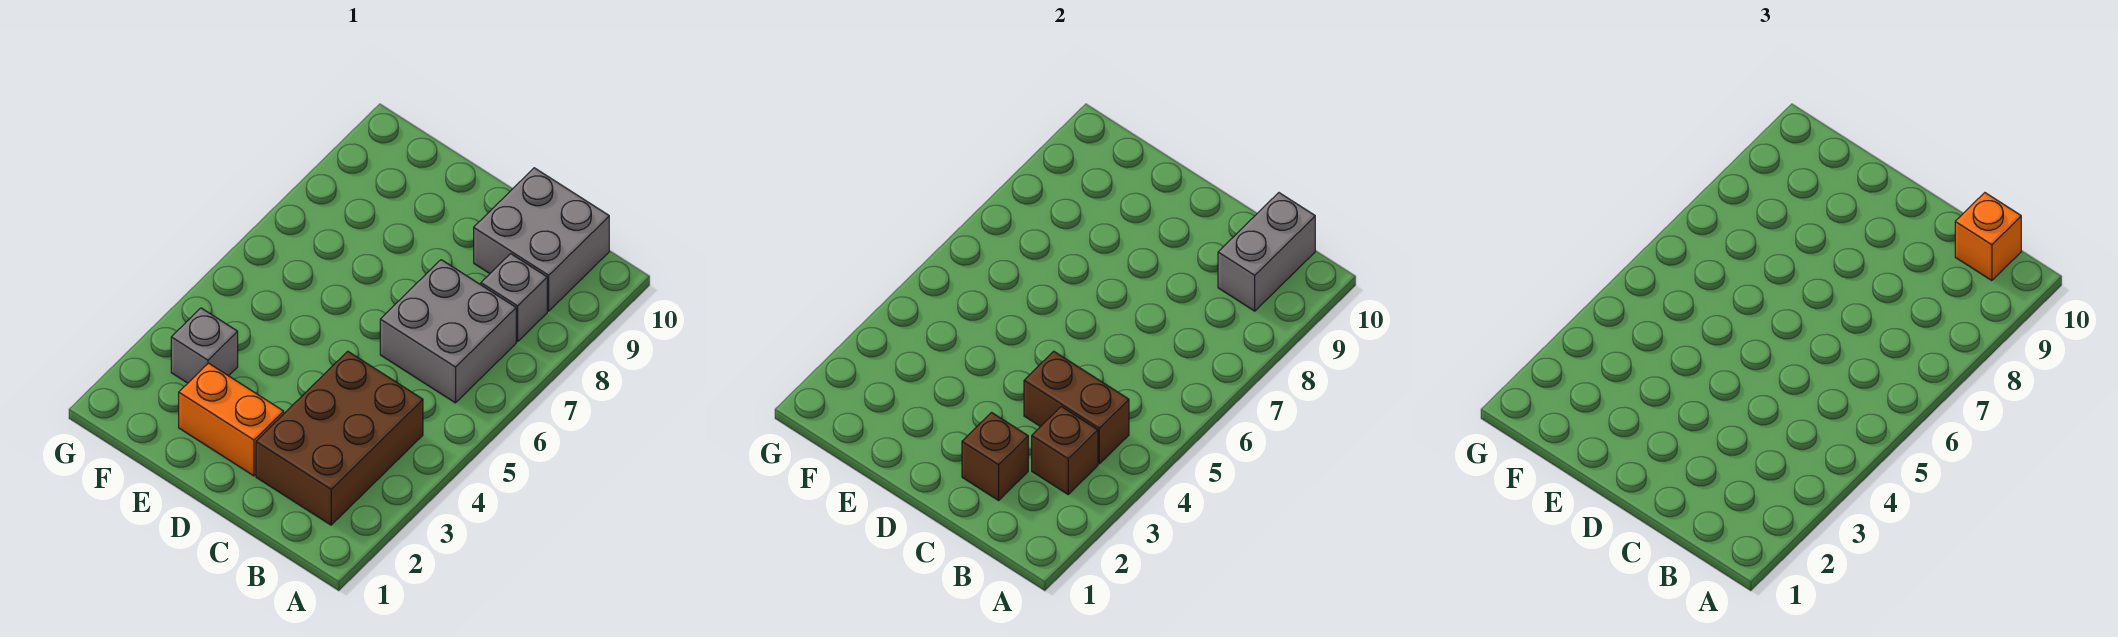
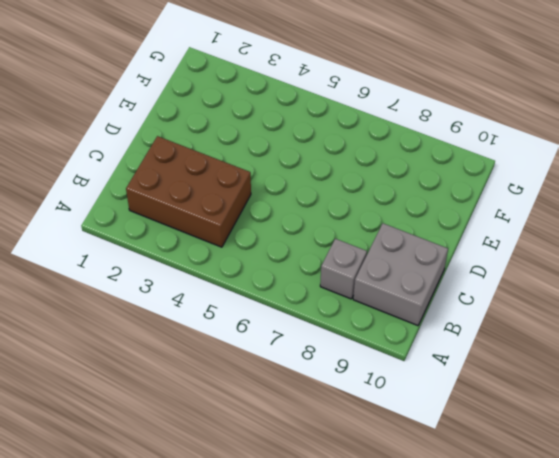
none -> grey 2x2 brick [380,260,516,403]
none -> orange 1x2 brick [179,363,284,476]

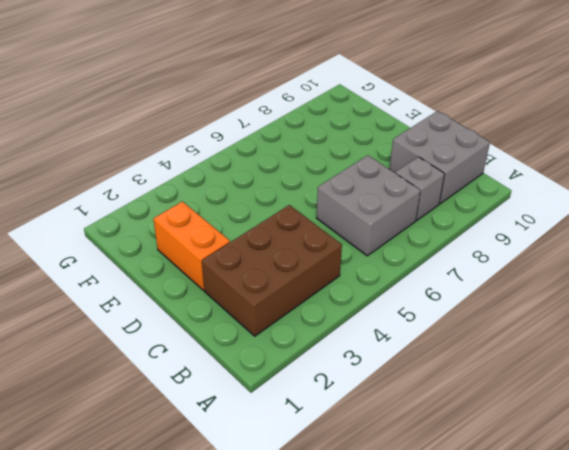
none -> grey 1x1 brick [171,308,238,383]
none -> brown 1x1 brick [1032,407,1098,494]

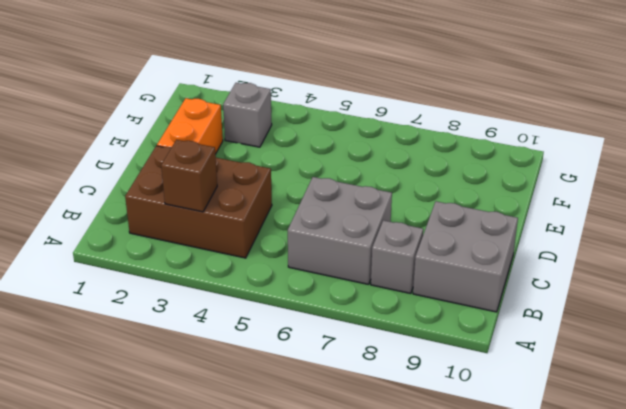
none -> brown 1x2 brick [1024,351,1129,464]
none -> grey 1x2 brick [1218,193,1315,311]

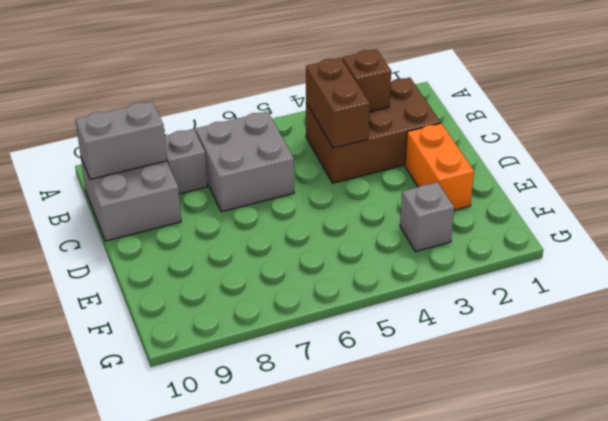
none -> brown 1x1 brick [962,413,1028,500]
none -> orange 1x1 brick [1955,193,2021,281]

